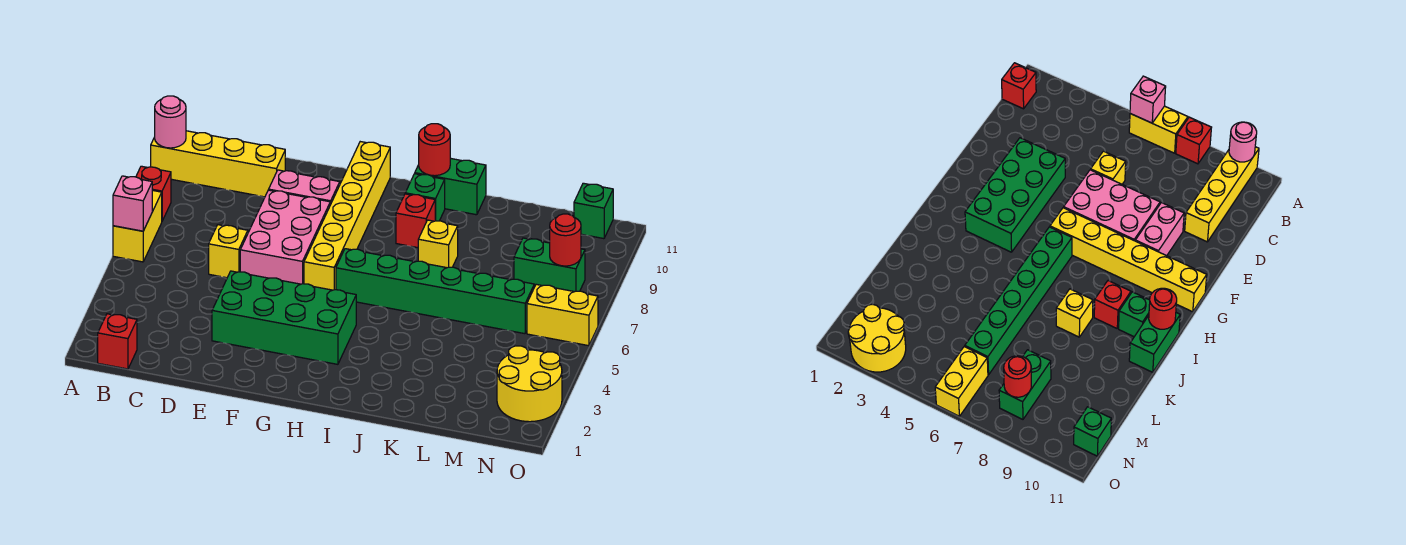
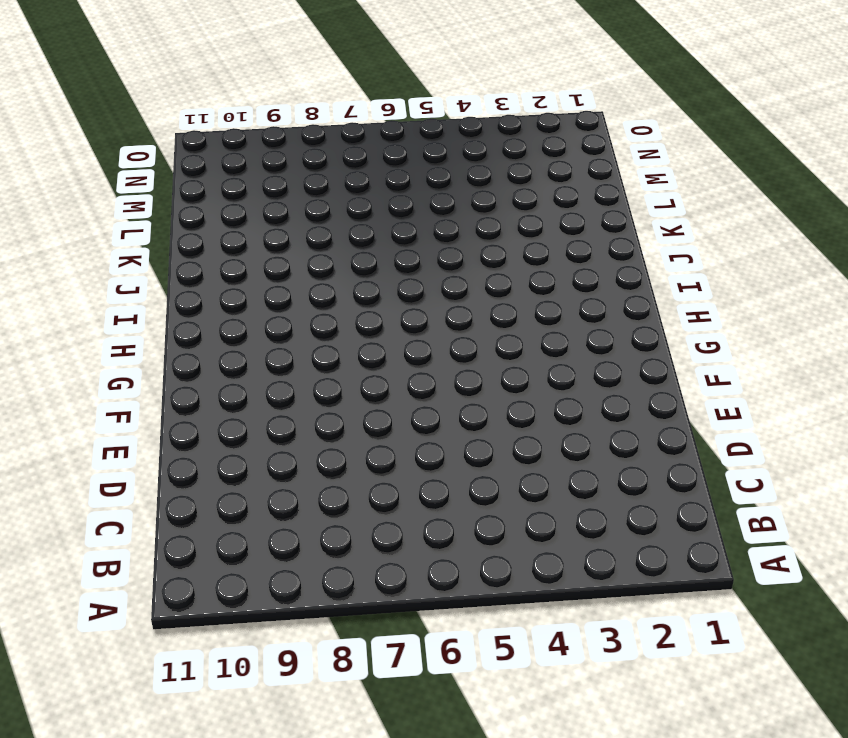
none -> yellow 1x2 brick [113,190,162,262]
none -> red 1x1 brick [136,166,171,221]
none -> yellow 1x4 brick [151,131,285,197]

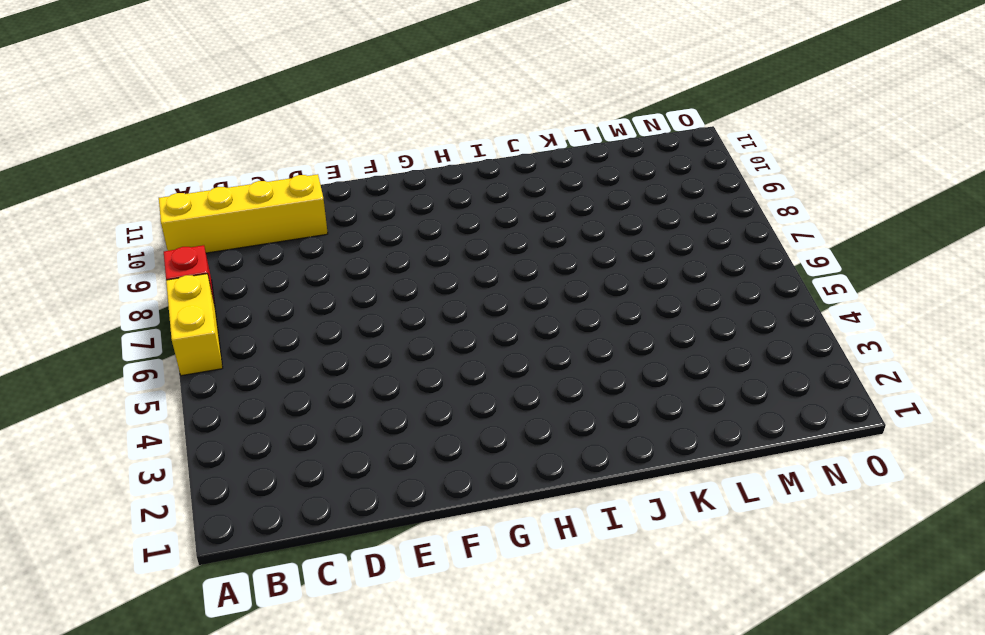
none -> red 1x1 brick [98,314,137,369]
none -> yellow 1x1 brick [209,225,248,278]
none -> green 2x4 brick [212,271,356,364]

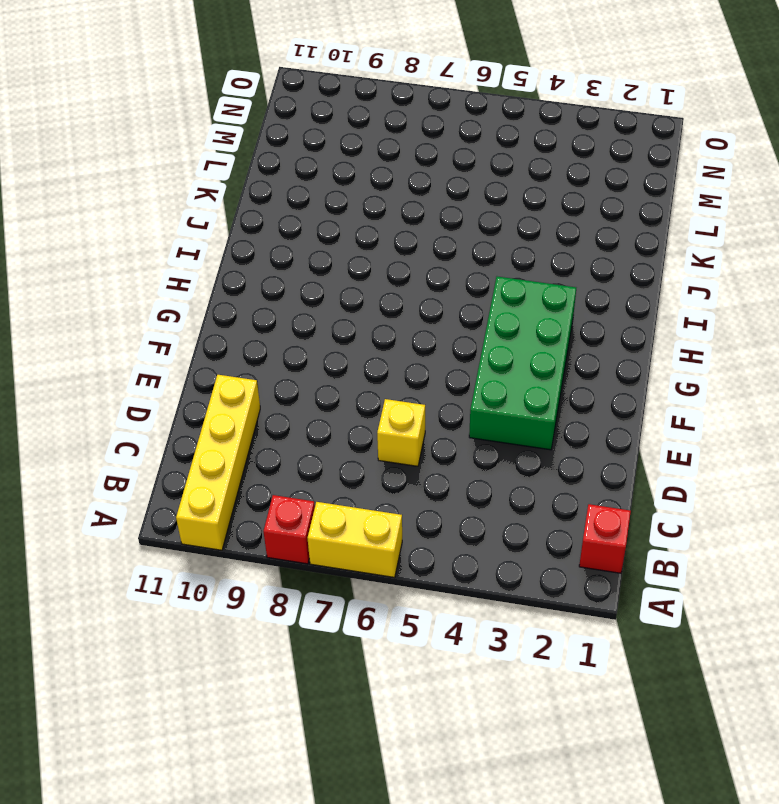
none -> pink 2x3 brick [240,190,330,284]
none -> pink 1x2 brick [269,170,340,205]
none -> yellow 1x6 brick [304,142,390,290]

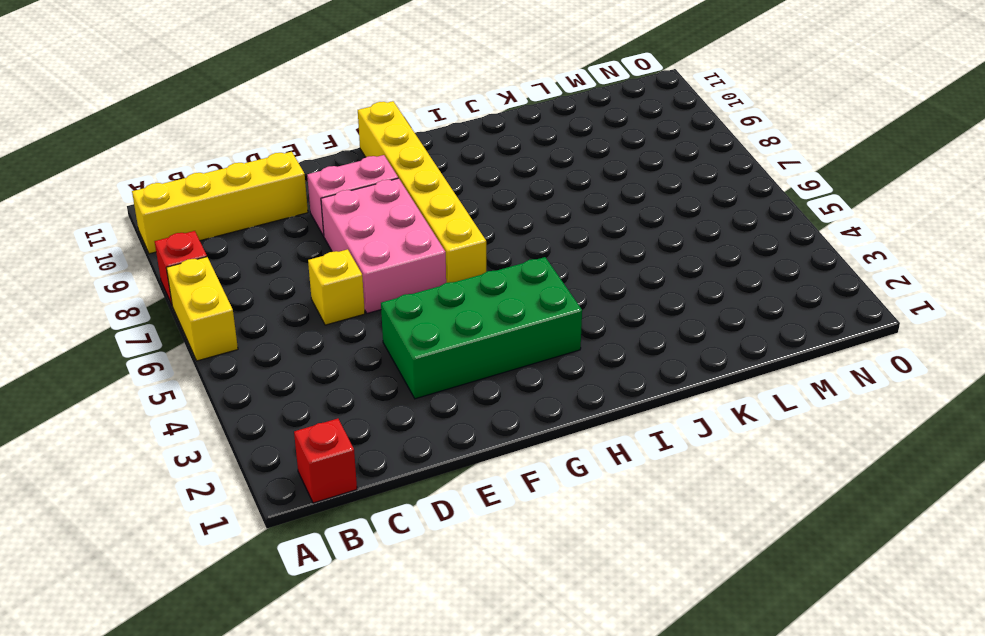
none -> green 1x6 brick [336,249,534,334]
none -> red 1x1 brick [396,194,435,248]
none -> green 1x1 brick [405,174,445,221]

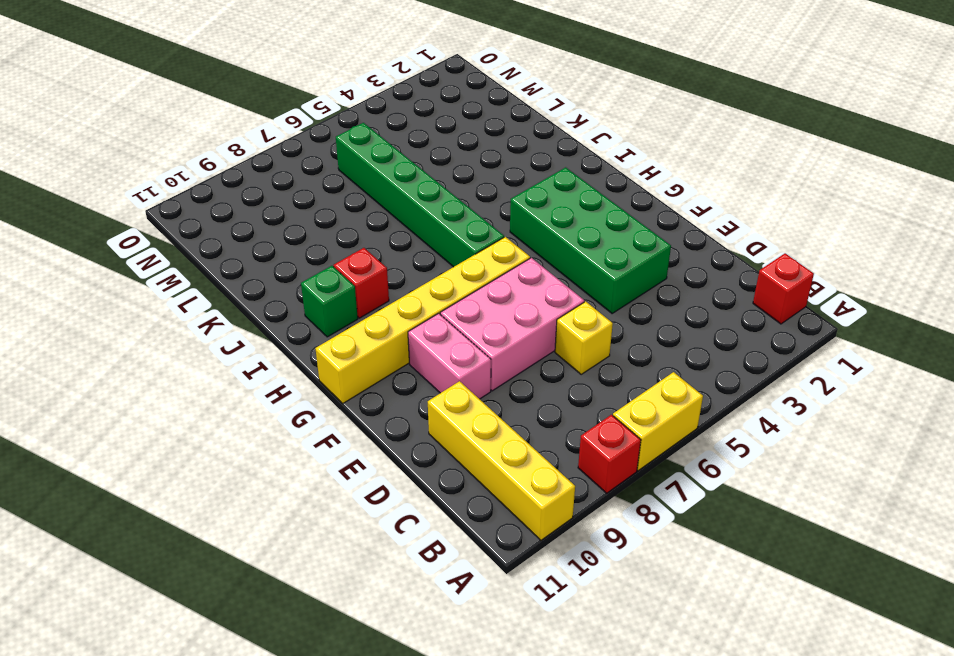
none -> green 1x2 brick [415,158,486,215]
none -> yellow 1x1 brick [418,220,458,268]
none -> green 1x2 brick [514,238,585,292]

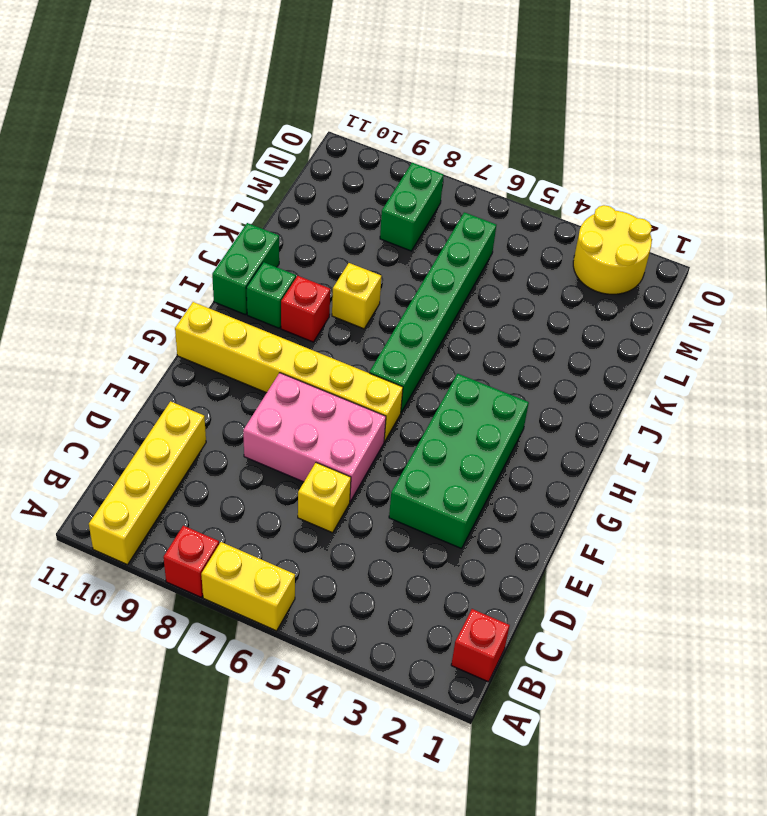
none -> pink 1x2 brick [269,170,340,205]
none -> yellow 1x2 brick [527,284,598,346]
none -> green 1x1 brick [574,183,613,239]

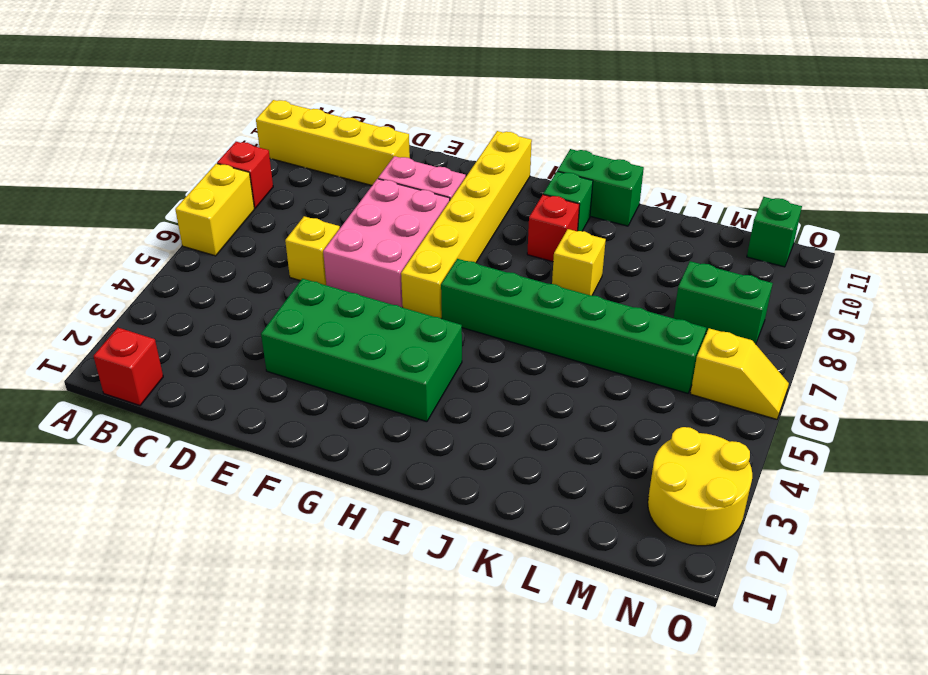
yellow 1x2 slope [690,328,789,419] -> yellow 1x2 brick [527,284,598,346]
none -> pink 1x1 brick [113,176,152,231]
none -> pink 1x1 round brick [155,96,186,148]
none -> red 1x1 round brick [419,124,450,176]

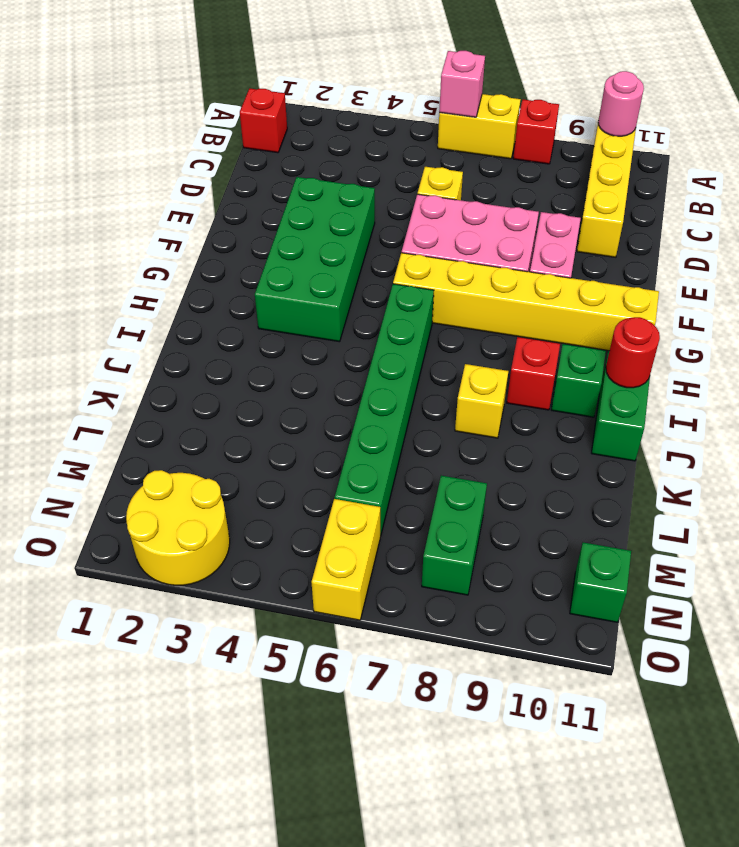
none -> red 1x1 round brick [550,214,581,266]

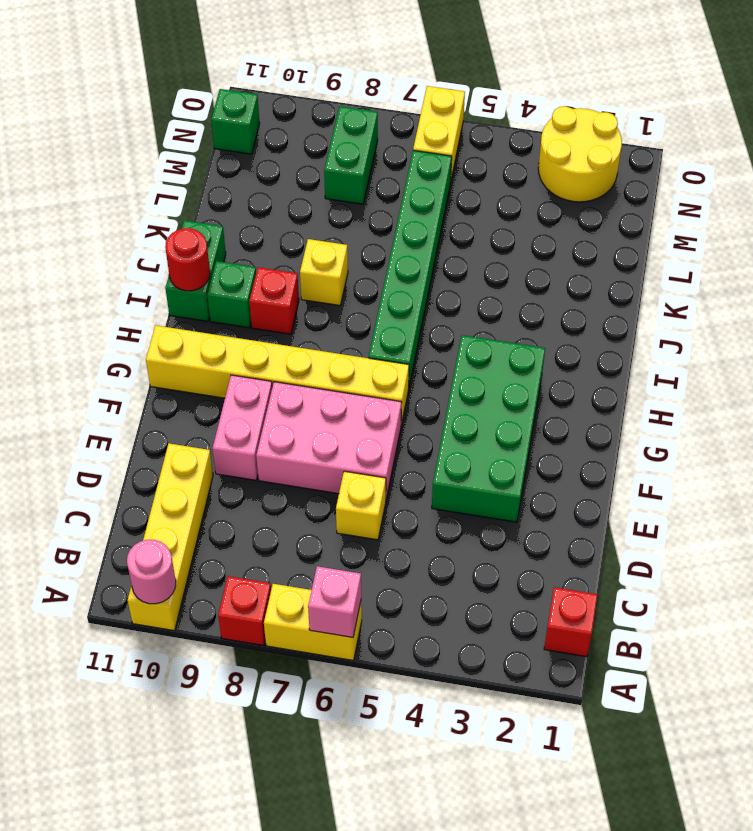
none -> red 1x1 round brick [550,214,581,266]

